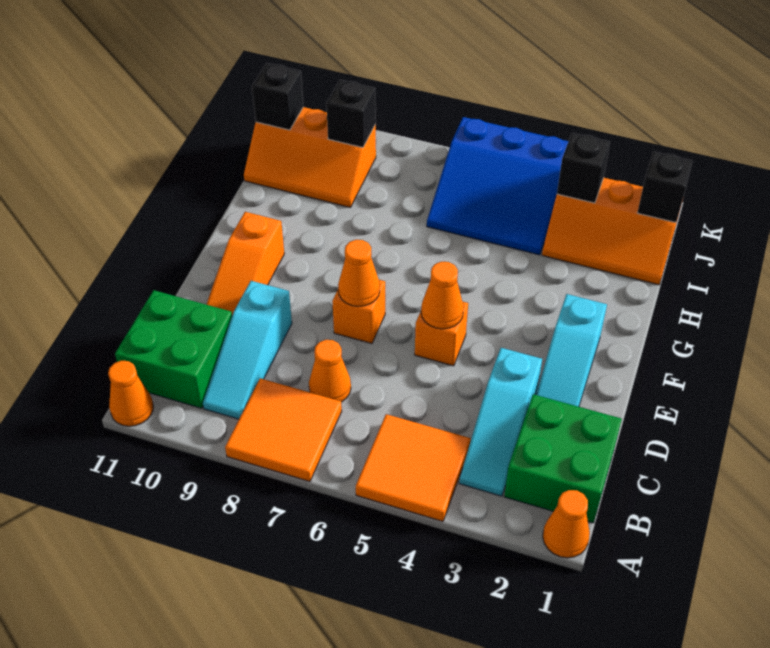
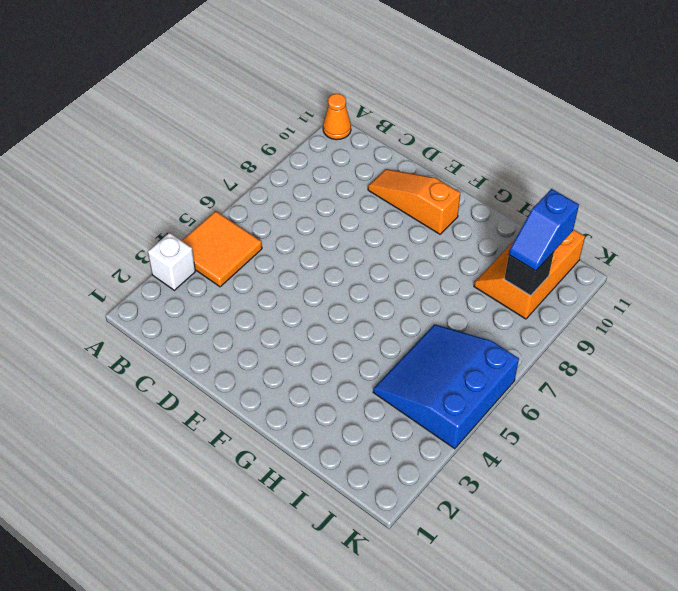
white 1x1 brick [148,233,195,290] -> none
blue 1x2 slope [509,189,579,271] -> none
none -> orange 1x1 cone [543,490,590,558]
none -> orange 2x2 tile [225,378,342,482]
none -> green 2x2 brick [504,394,622,523]

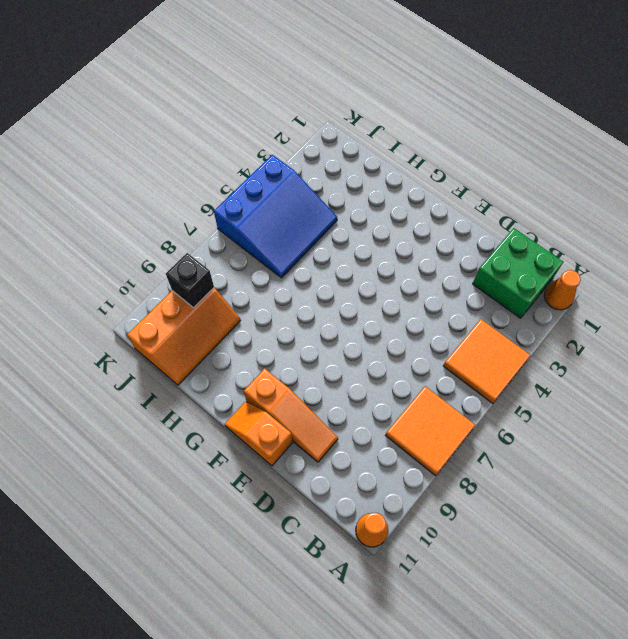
orange 1x2 slope [225,402,292,466] -> none
none -> cyan 1x3 slope [459,348,542,496]
none -> cyan 1x3 slope [203,281,292,419]
none -> green 2x2 brick [115,290,232,408]

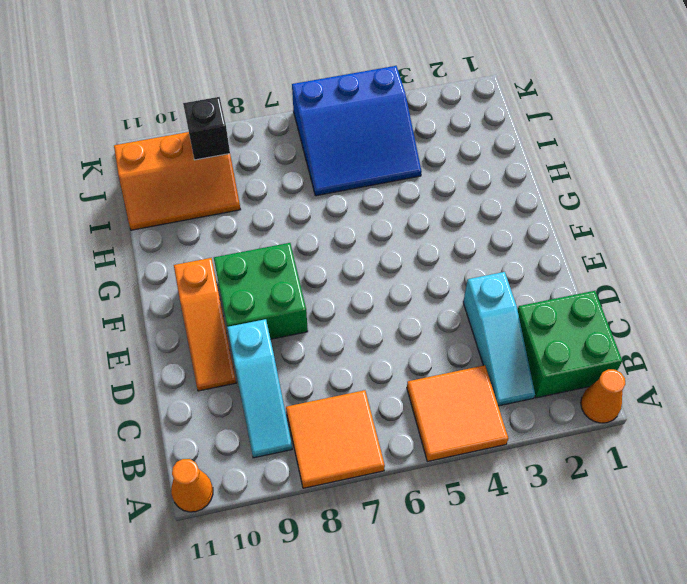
green 2x2 brick [214,243,308,339] -> green 2x2 brick moved to [115,290,232,408]
none -> orange 1x1 cone [309,340,351,402]
none -> cyan 1x3 slope [536,294,607,407]
none -> orange 1x1 brick [415,301,468,366]

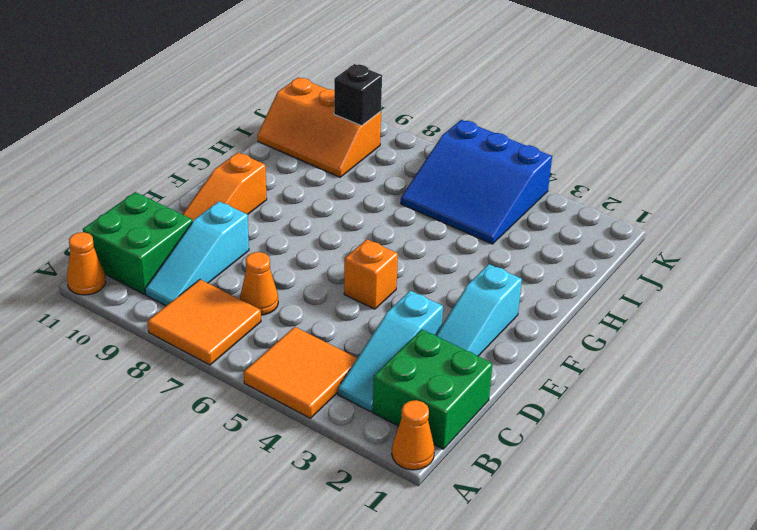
none -> orange 1x1 brick [332,280,385,343]
none -> orange 2x3 slope [542,178,680,285]
none -> orange 1x1 cone [421,262,464,329]

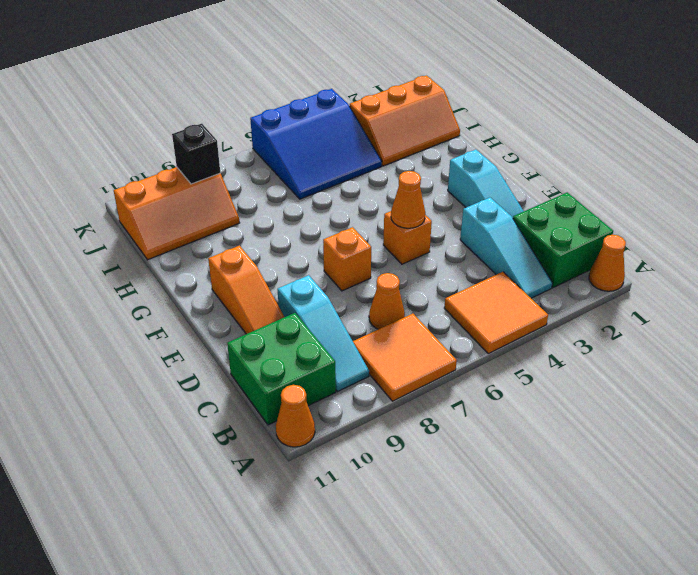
none -> orange 1x1 cone [338,240,380,307]
none -> black 1x1 brick [637,152,693,222]
none -> black 1x1 brick [557,133,610,203]

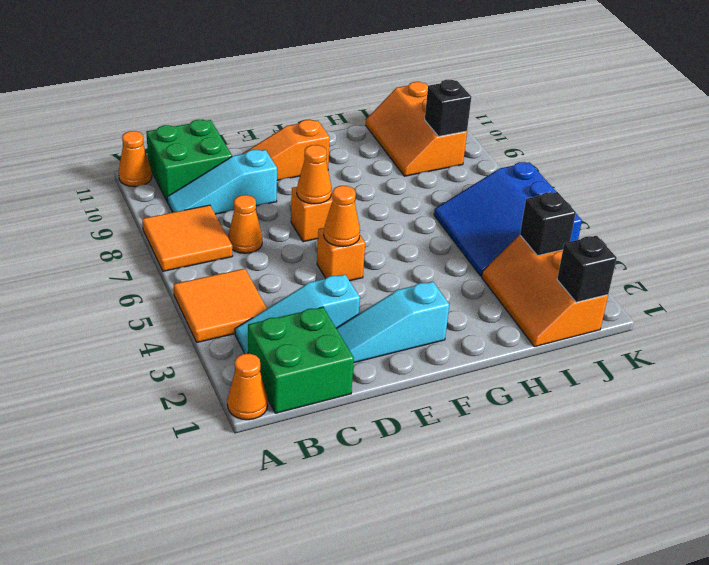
none -> black 1x1 brick [252,63,303,130]

